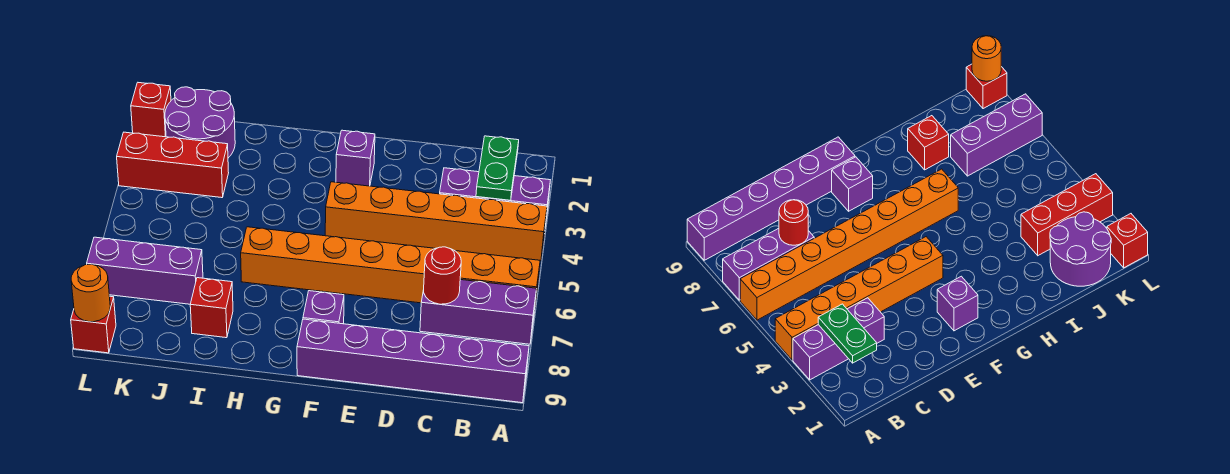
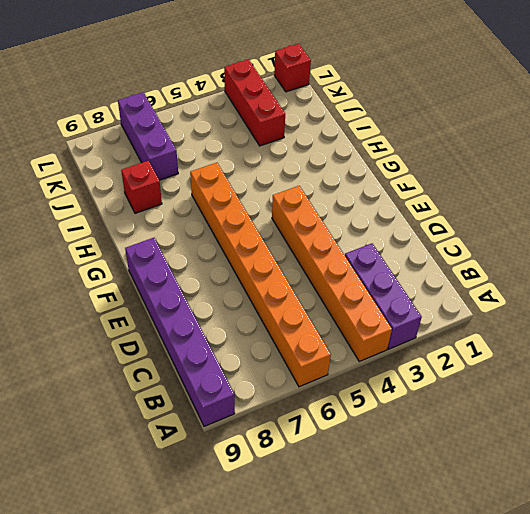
none -> purple 1x3 brick [420,280,537,344]
none -> purple 1x1 brick [336,130,375,186]
none -> purple 1x1 brick [303,291,344,324]

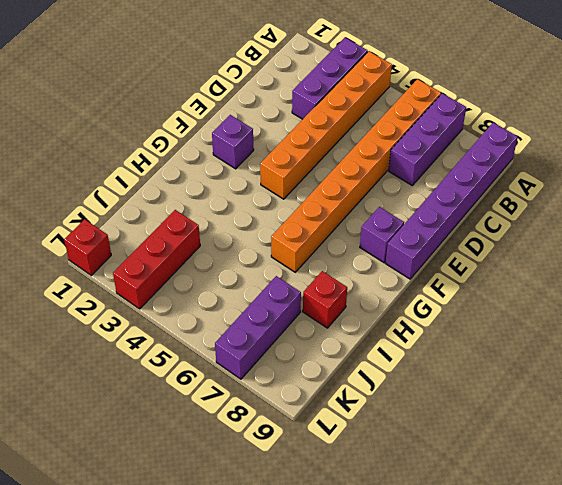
none -> purple 2x2 round brick [165,87,235,158]
none -> red 1x1 brick [71,296,116,353]
none -> green 1x2 plate [476,136,519,200]

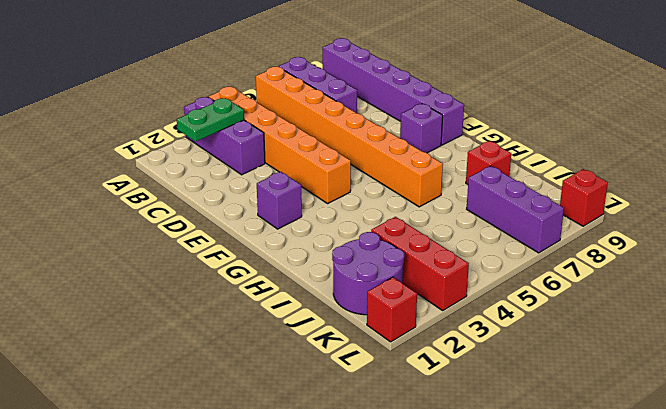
none -> red 1x1 round brick [424,247,461,304]
none -> orange 1x1 round brick [71,264,110,322]

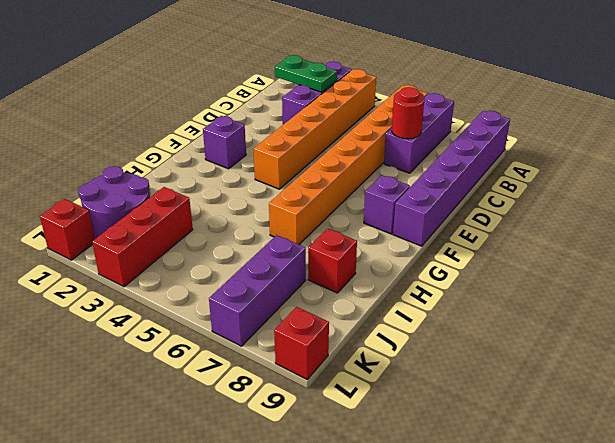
none -> orange 1x1 round brick [71,264,110,322]

